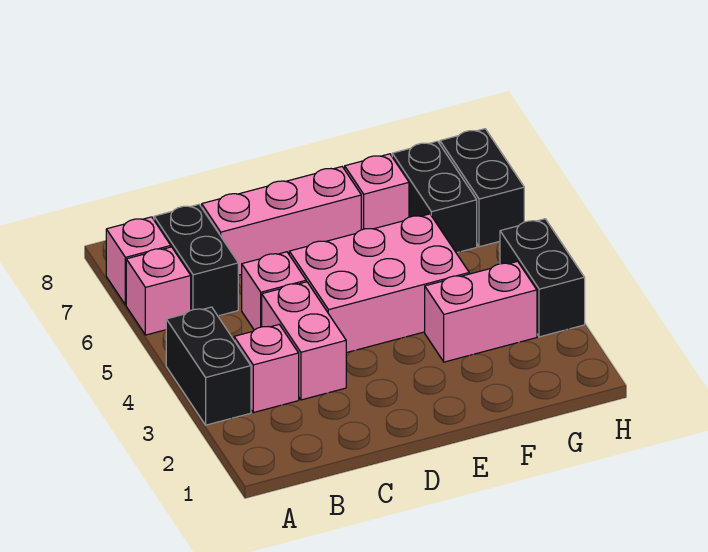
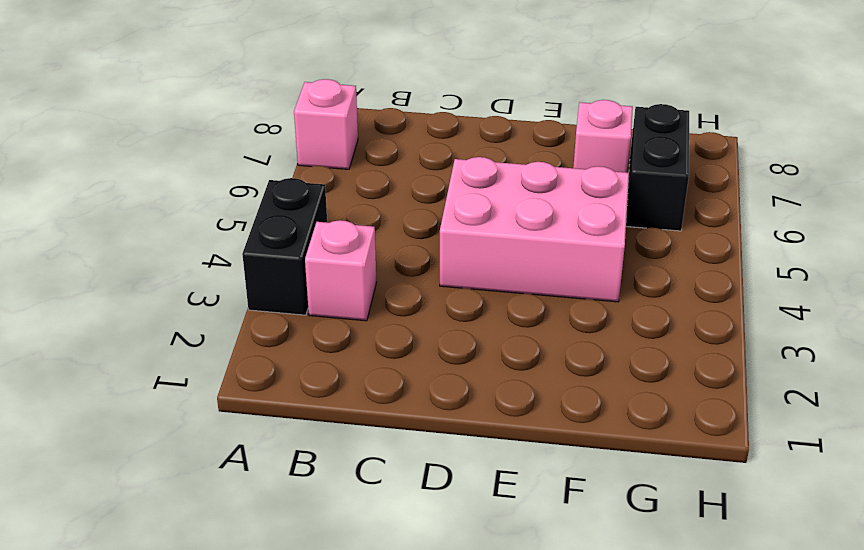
none -> pink 1x1 brick [126,247,191,335]
none -> black 1x2 brick [154,204,238,316]
none -> pink 1x2 brick [262,282,346,400]

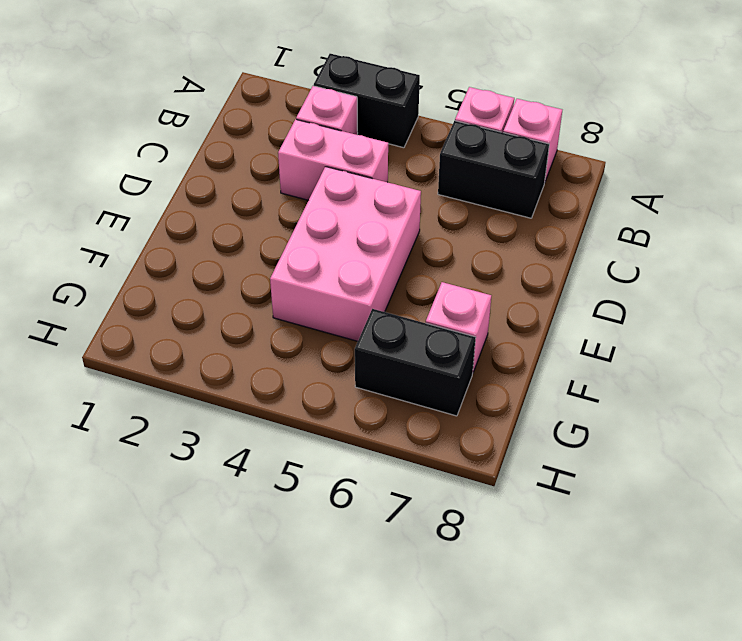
none -> pink 1x1 brick [242,252,306,330]
none -> pink 1x3 brick [202,167,361,275]
none -> pink 1x2 brick [425,261,537,362]

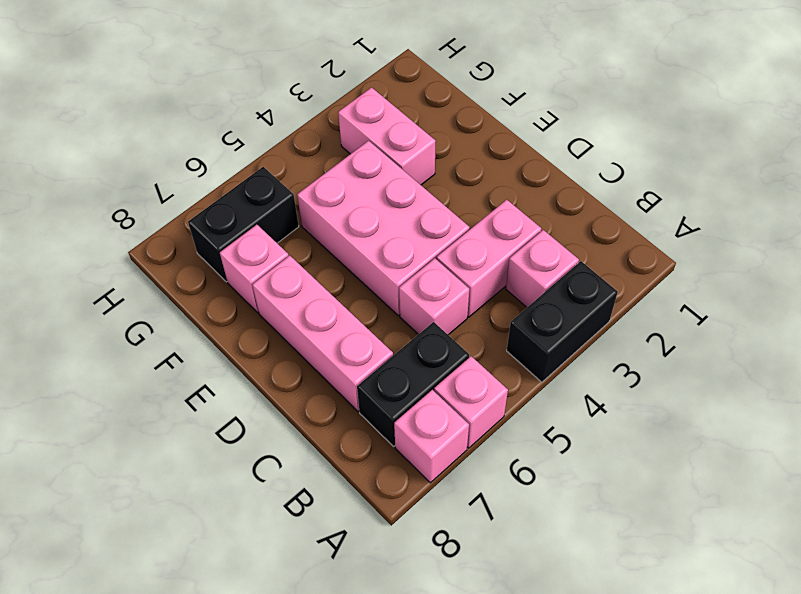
none -> black 1x2 brick [500,219,585,337]
none -> black 1x2 brick [440,129,524,247]

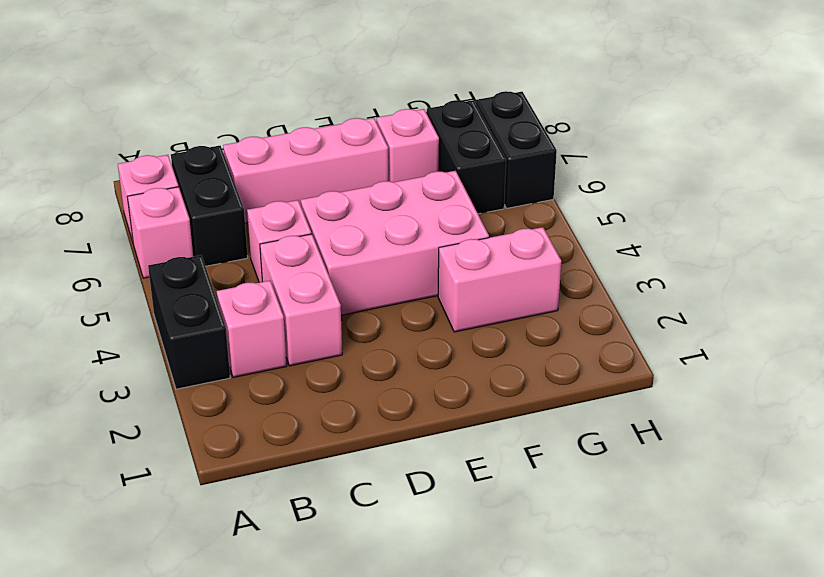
none -> black 1x2 brick [500,219,585,337]

